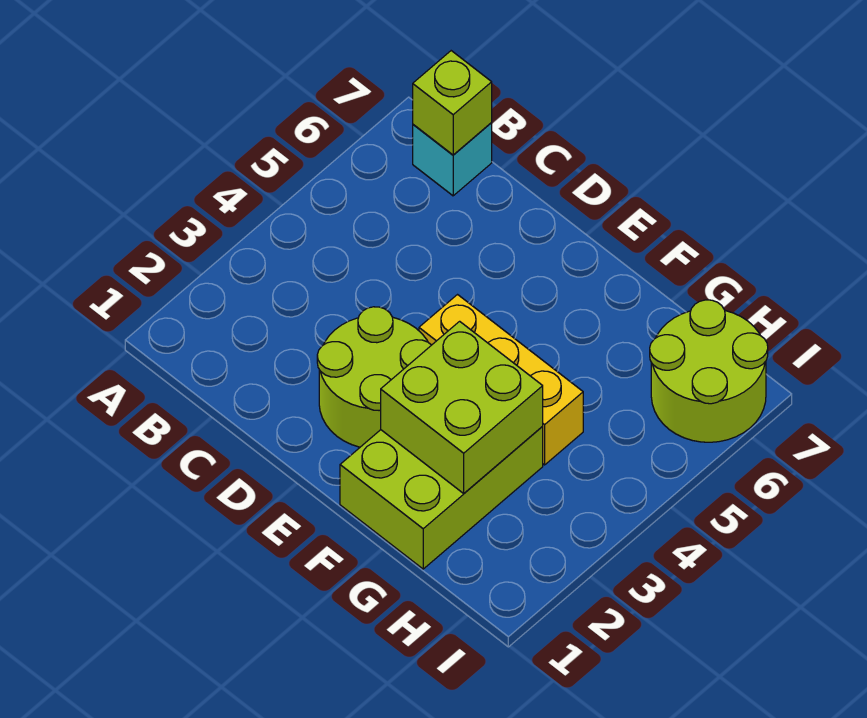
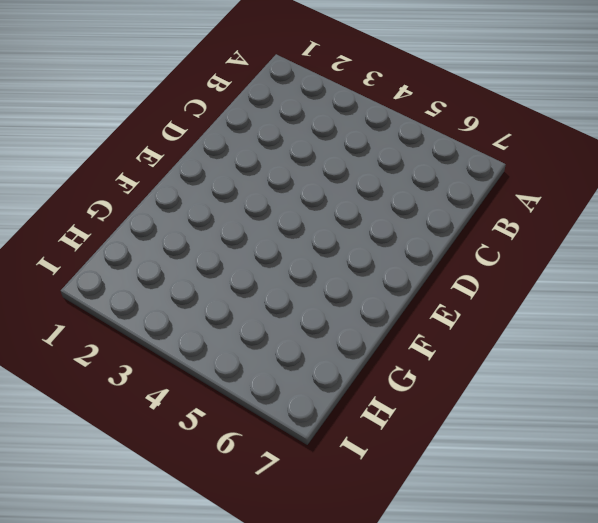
none -> cyan 1x1 brick [413,123,492,196]
none -> lime 2x2 round brick [317,307,431,447]

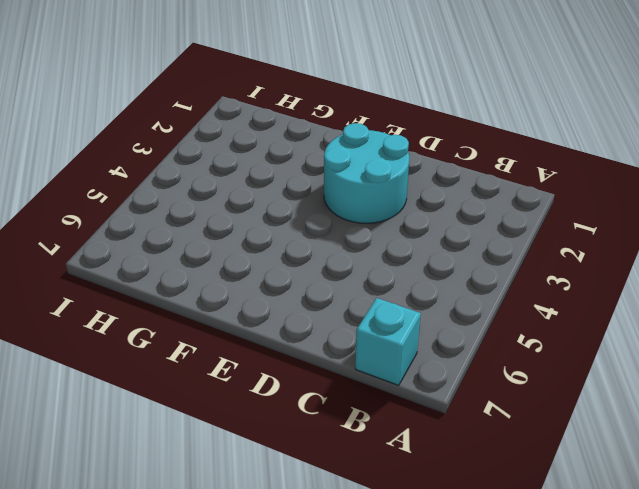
cyan 2x2 round brick [324,123,409,223] -> lime 2x2 round brick [317,307,431,447]
none -> yellow 1x3 brick [419,295,583,465]
none -> lime 2x3 brick [340,427,543,569]

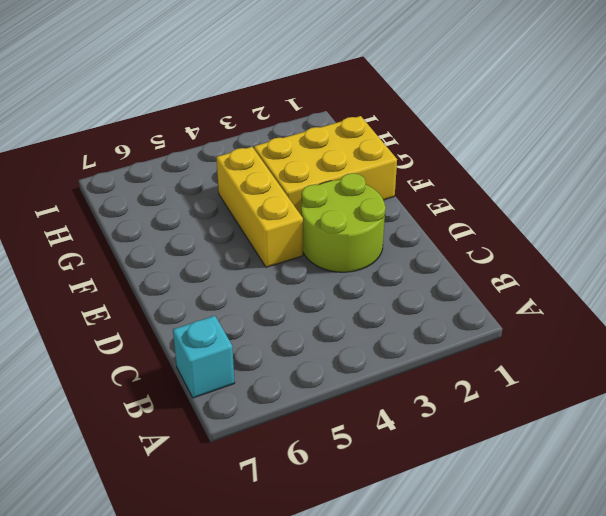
yellow 2x3 brick [254,116,397,215] -> lime 2x3 brick [340,427,543,569]
none -> lime 2x2 round brick [650,300,768,442]
none -> lime 1x1 brick [413,51,492,155]

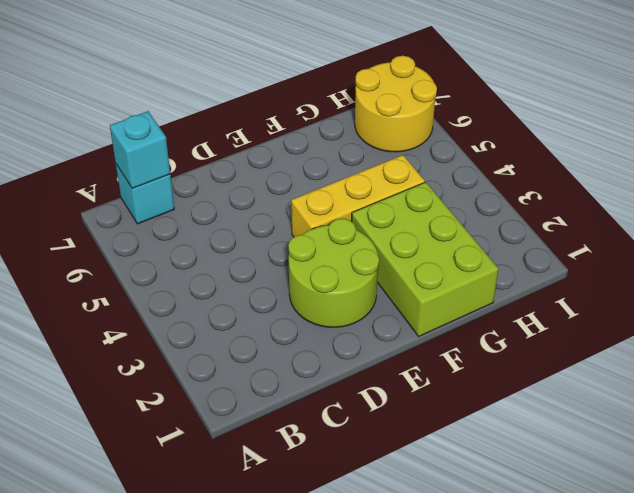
cyan 1x1 brick [110,111,170,188] -> lime 1x1 brick [413,51,492,155]
yellow 2x2 round brick [355,56,437,152] -> lime 2x2 round brick [650,300,768,442]
none -> lime 2x2 brick [381,321,543,493]

